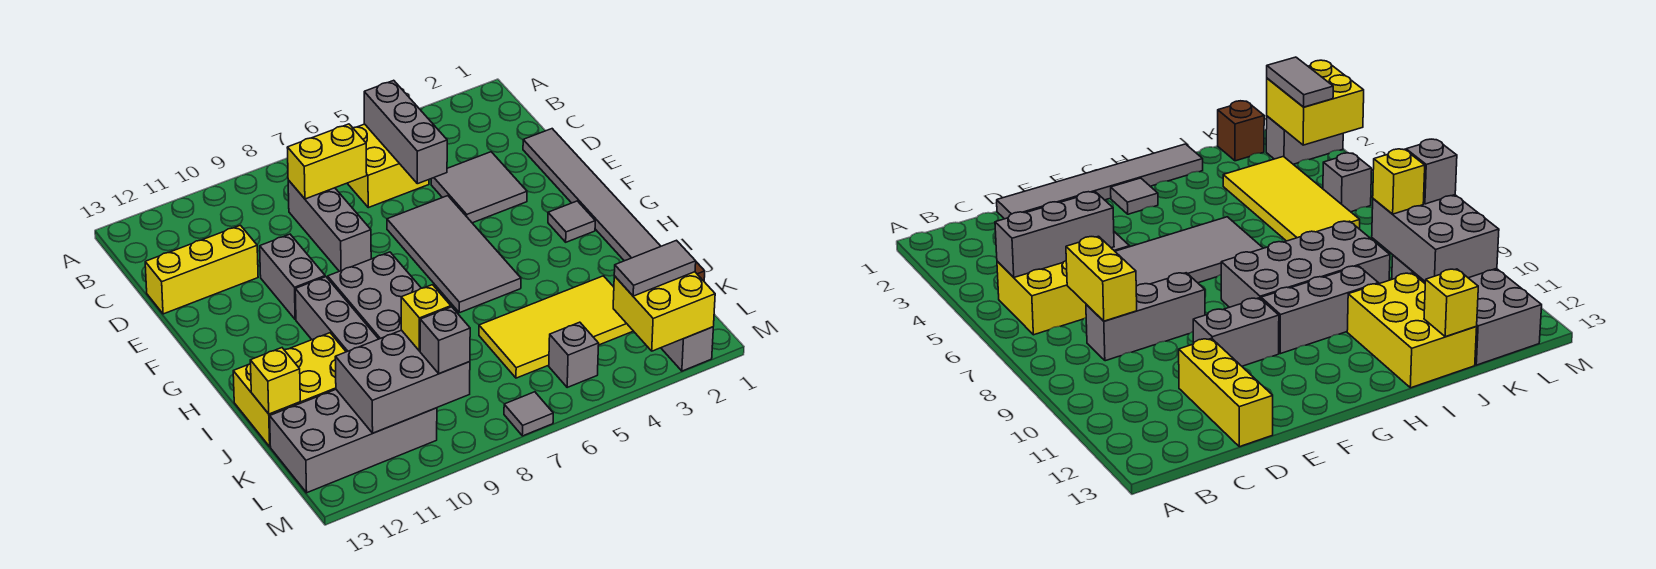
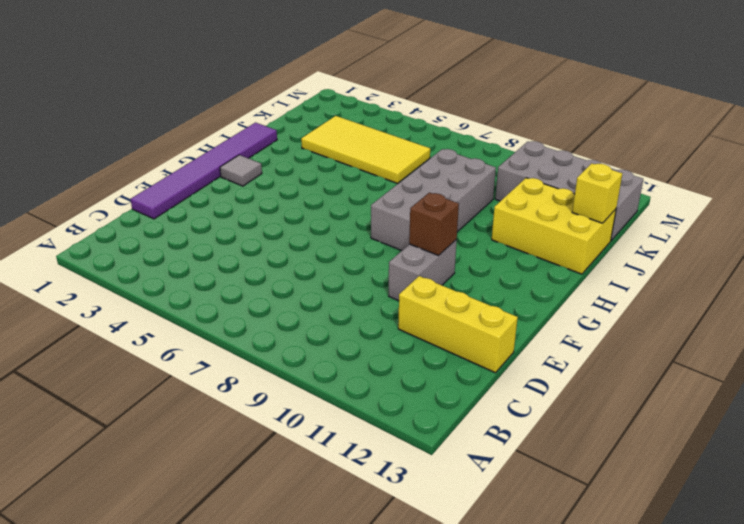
purple 1x6 tile [131,123,277,219] -> grey 1x6 tile [523,129,661,261]
brown 1x1 brick [409,193,459,256] -> brown 1x1 brick moved to [1218,101,1264,161]
none -> yellow 2x2 brick [347,124,429,208]
none -> grey 1x3 brick [288,180,371,271]
none -> grey 2x2 tile [431,152,527,223]

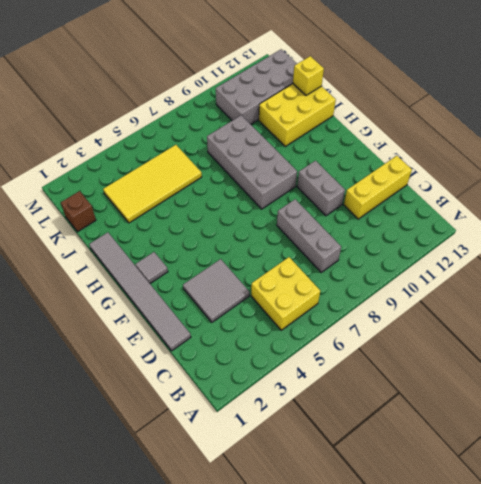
none -> grey 2x4 tile [387,196,521,313]
none -> grey 1x3 brick [295,277,378,352]
none -> grey 1x2 brick [661,327,713,371]

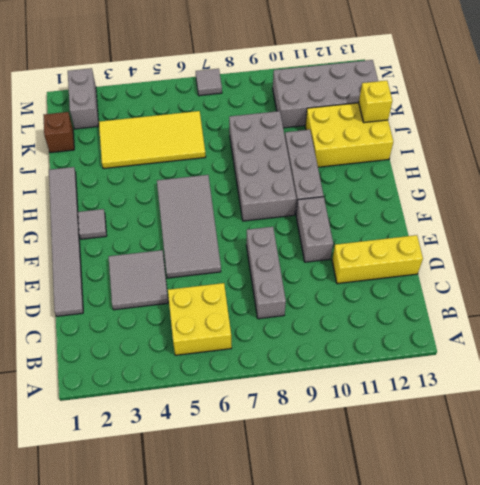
none -> grey 1x1 brick [549,322,599,387]
none -> grey 1x3 brick [364,80,447,184]
none -> yellow 1x2 brick [287,124,367,199]

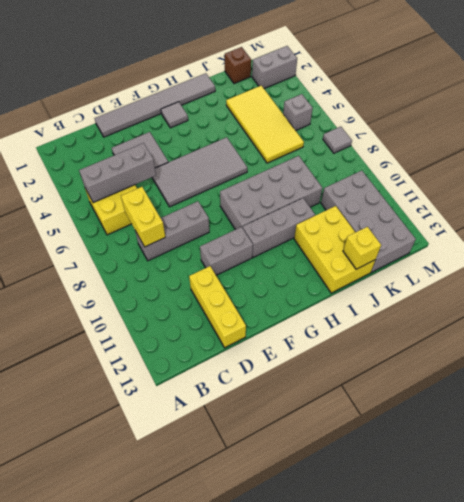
none -> grey 2x3 brick [335,330,470,433]
none -> yellow 2x2 brick [613,272,715,351]
none -> yellow 1x1 brick [401,285,451,351]

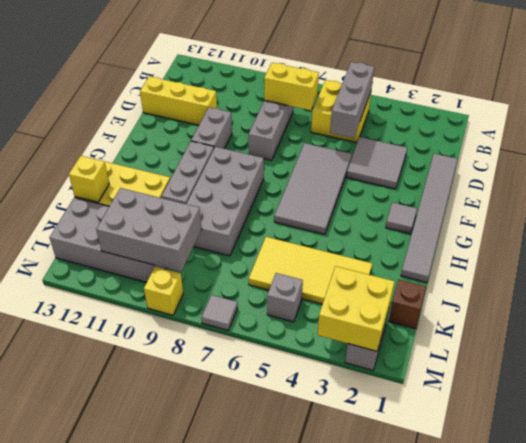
yellow 1x1 brick [144,267,183,315] -> yellow 1x1 brick moved to [401,285,451,351]
none -> grey 1x2 tile [614,240,696,296]
none -> grey 1x1 brick [420,307,470,374]

